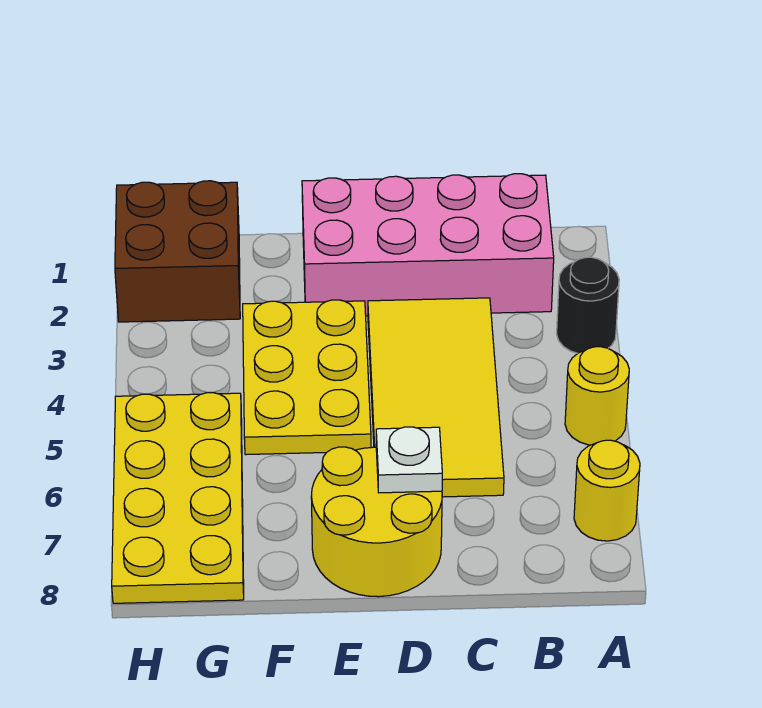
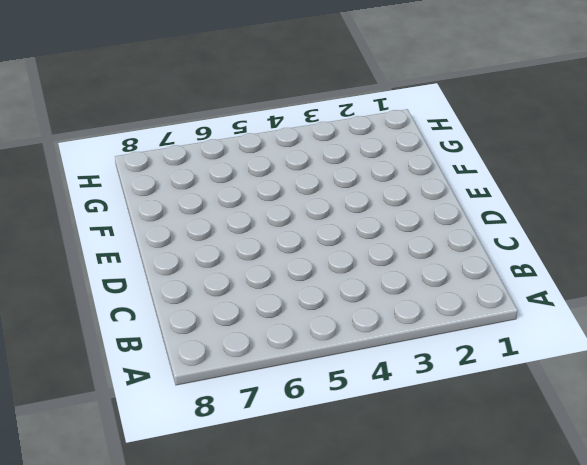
none -> black 1x1 round brick [557,257,619,353]
none -> yellow 1x1 round brick [565,347,629,445]

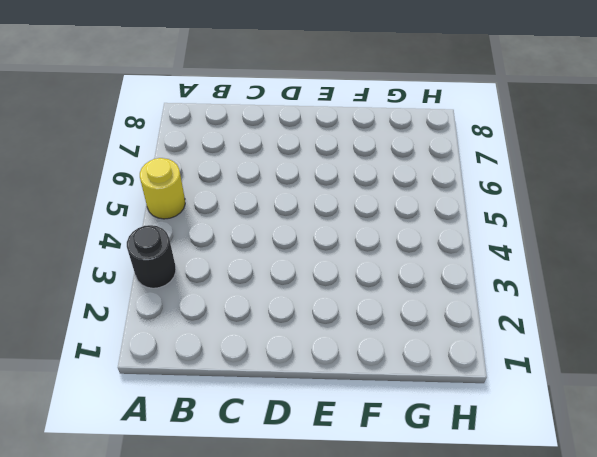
none -> yellow 1x1 round brick [574,440,640,541]
none -> pink 2x4 brick [302,174,554,316]

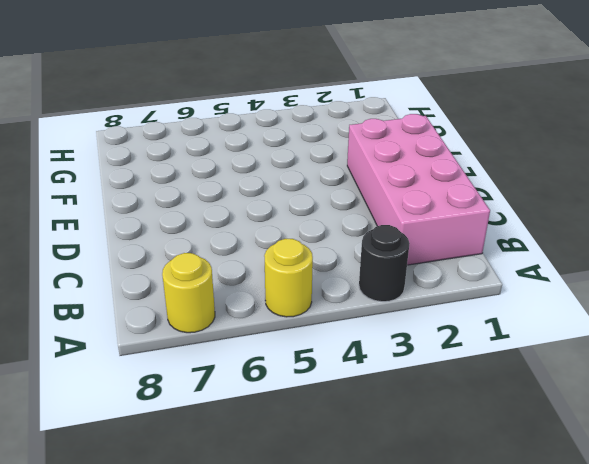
none -> yellow 2x4 tile [368,298,504,497]
none -> yellow 2x2 round brick [311,447,442,597]

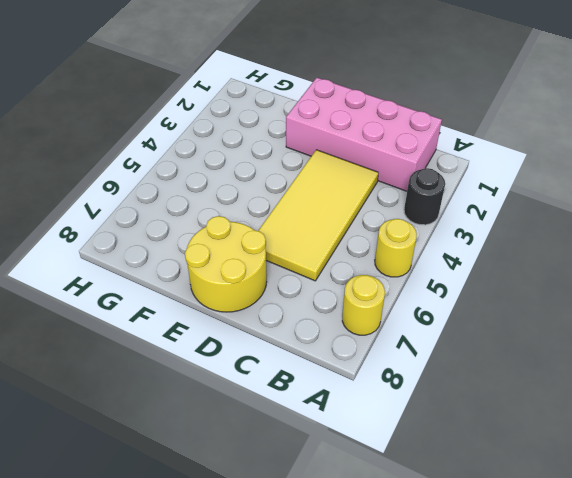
none -> yellow 2x3 plate [243,300,371,455]
none -> brown 2x2 brick [115,181,240,322]

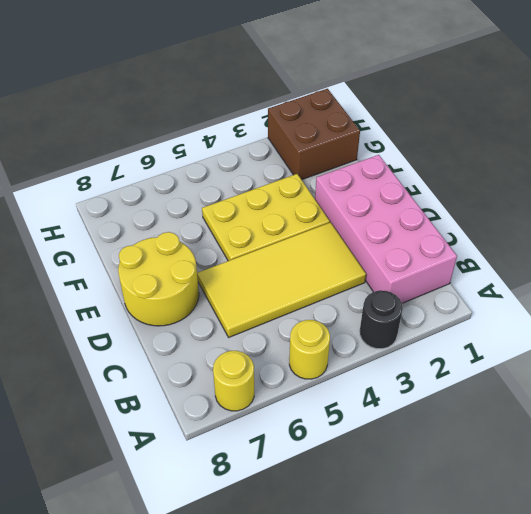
none -> yellow 2x4 plate [112,393,244,603]
none -> white 1x1 plate [376,427,442,493]

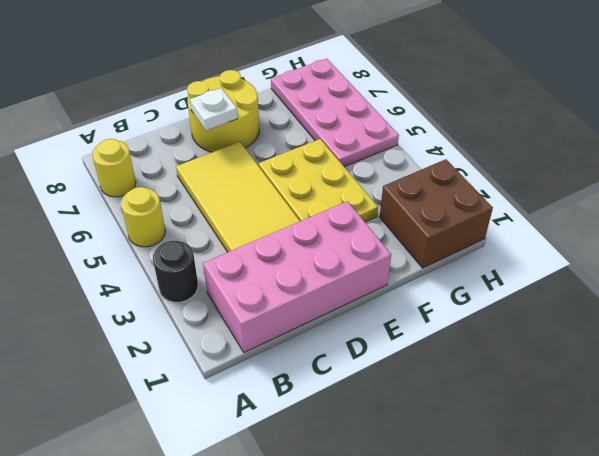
pink 2x4 plate [271,59,399,167] -> yellow 2x4 plate [112,393,244,603]

